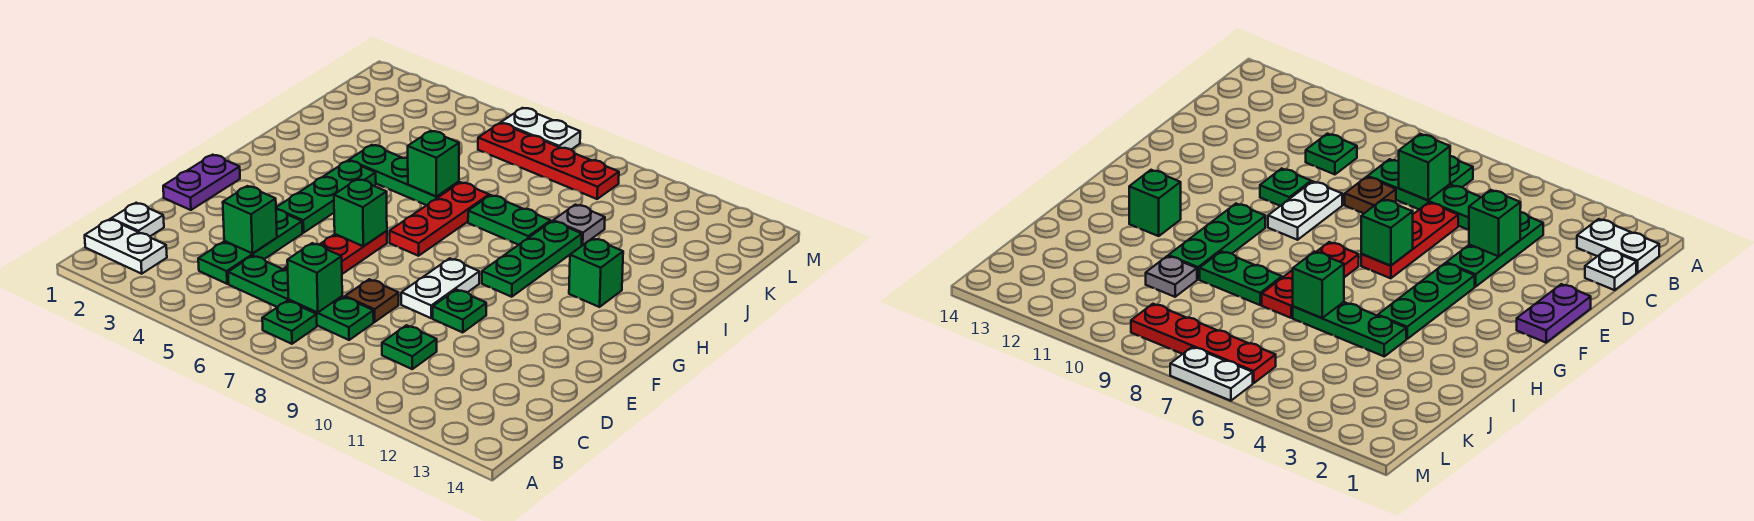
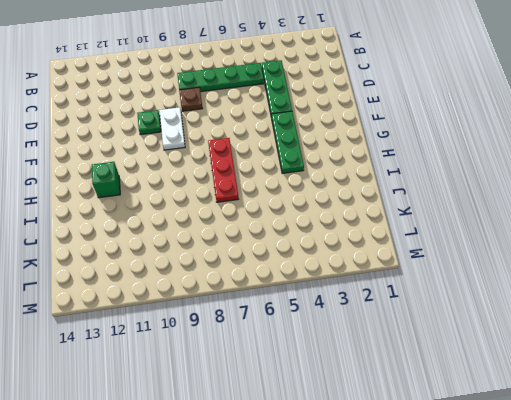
none -> white 1x2 plate [85,219,167,274]
none -> green 1x1 plate [262,301,317,344]
none -> white 1x1 plate [111,203,164,236]

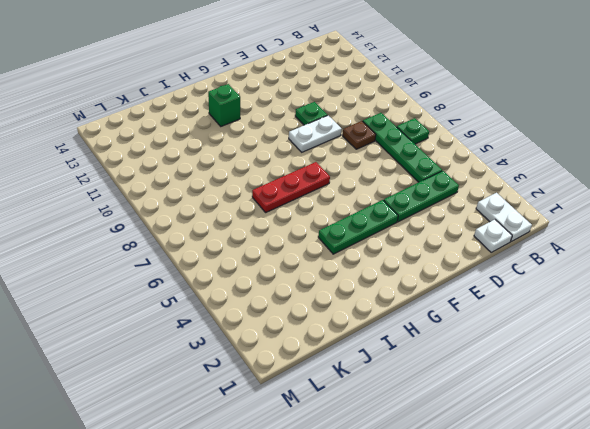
none -> green 1x1 plate [382,325,437,369]
none -> red 1x3 plate [284,231,387,274]
none -> purple 1x2 plate [163,155,240,210]

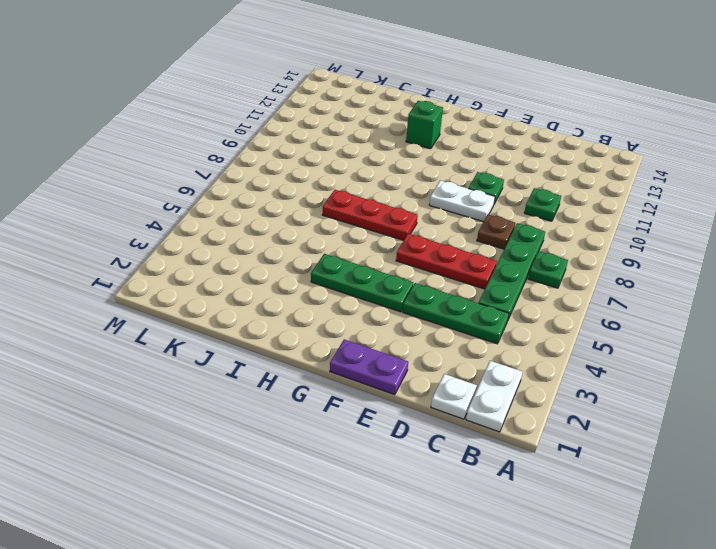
none -> green 1x3 plate [482,221,582,297]
none -> green 1x3 plate [349,145,459,205]
none -> green 1x2 plate [468,195,551,245]

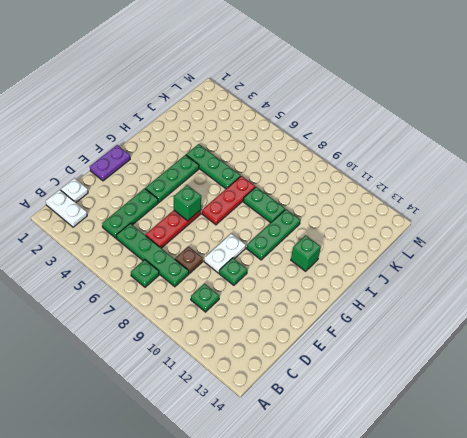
none -> grey 1x1 plate [553,205,605,245]
none -> red 1x4 plate [478,123,619,199]
none -> white 1x2 plate [501,108,580,149]

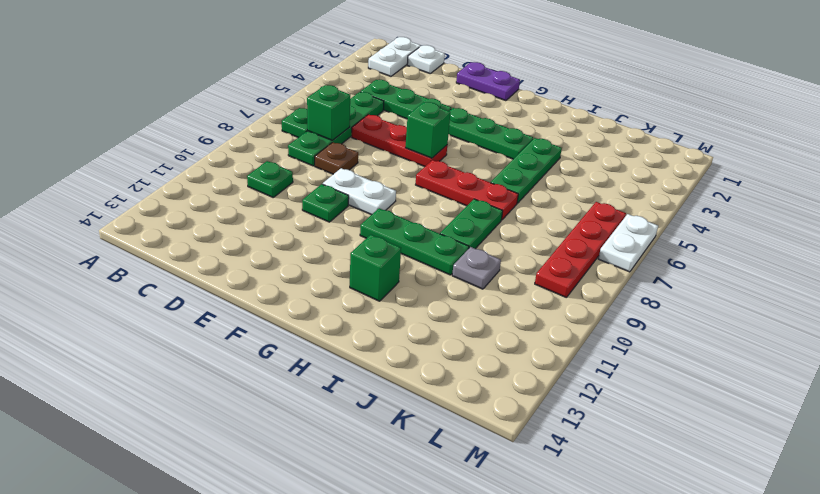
none -> green 1x1 brick [223,186,277,253]
none -> green 1x1 brick [408,131,459,196]

